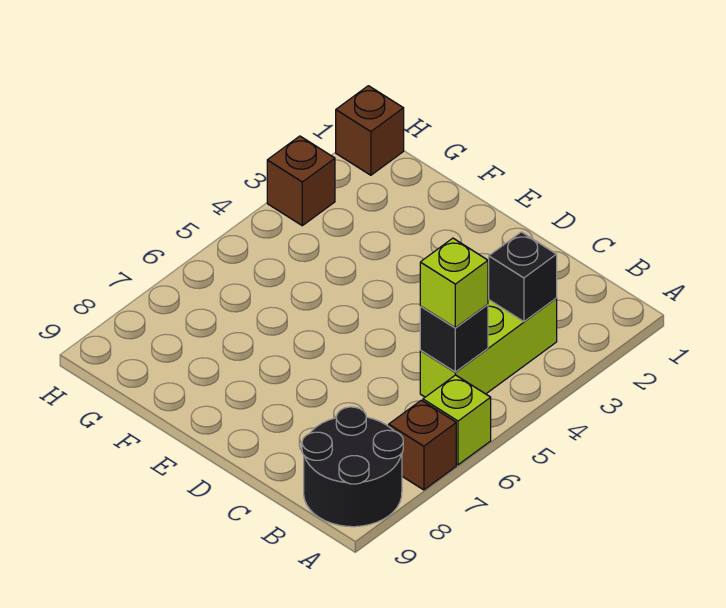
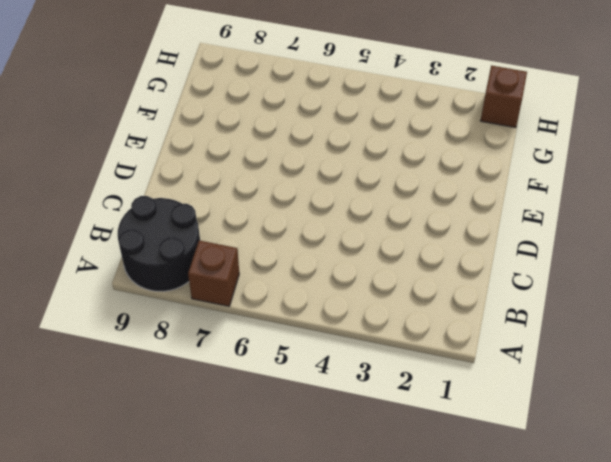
none -> lime 1x1 brick [423,375,491,465]
none -> lime 1x3 brick [420,299,557,397]

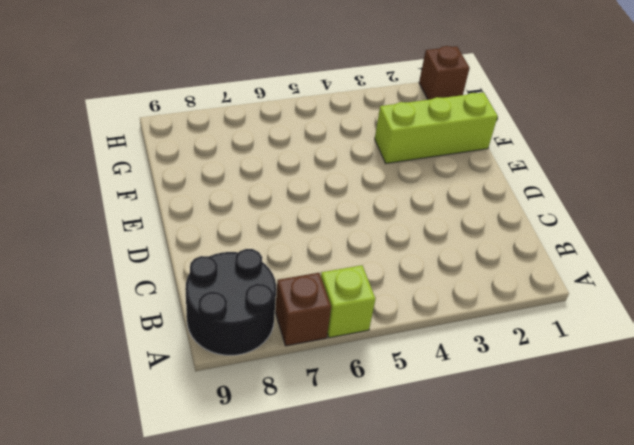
lime 1x3 brick [375,93,498,163] -> lime 1x3 brick moved to [420,299,557,397]
none -> brown 1x1 brick [267,136,335,226]
none -> black 1x1 brick [489,232,557,322]

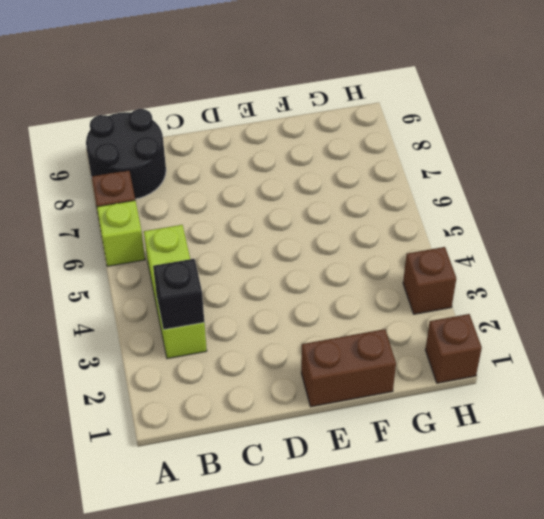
brown 1x2 brick [301,329,396,407] -> none
none -> black 1x1 brick [420,304,488,372]
none -> lime 1x1 brick [420,238,488,328]

